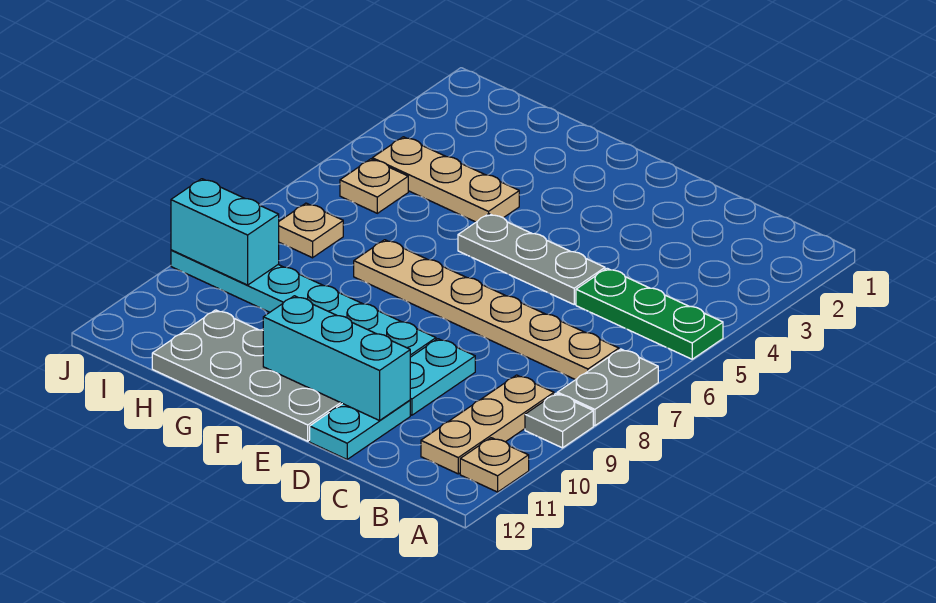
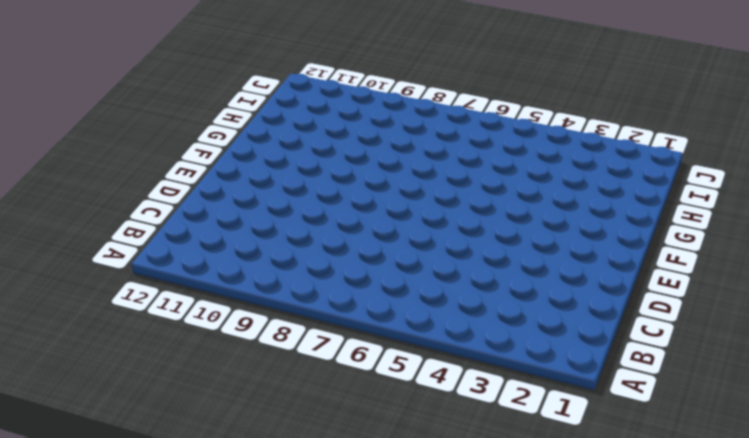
none -> green 1x3 plate [576,268,723,359]
none -> grey 1x2 plate [557,349,658,426]
none -> grey 1x1 plate [525,393,593,448]

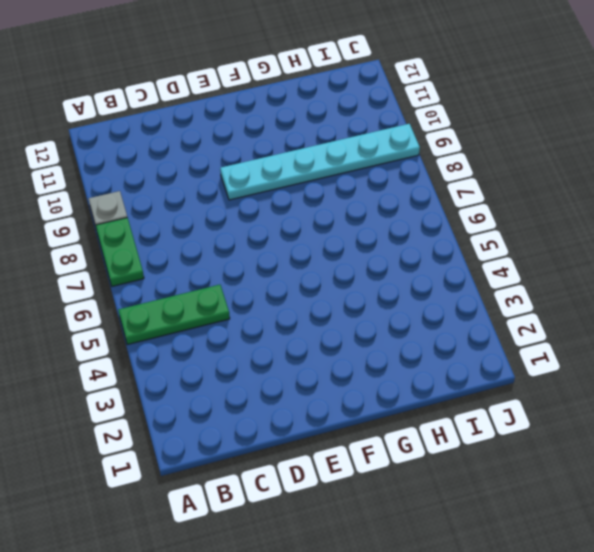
green 1x2 plate [96,218,144,286] -> grey 1x2 plate [557,349,658,426]
none -> tan 1x1 plate [460,438,529,492]
none -> tan 1x6 plate [354,240,619,380]
none -> tan 1x3 plate [421,375,554,474]

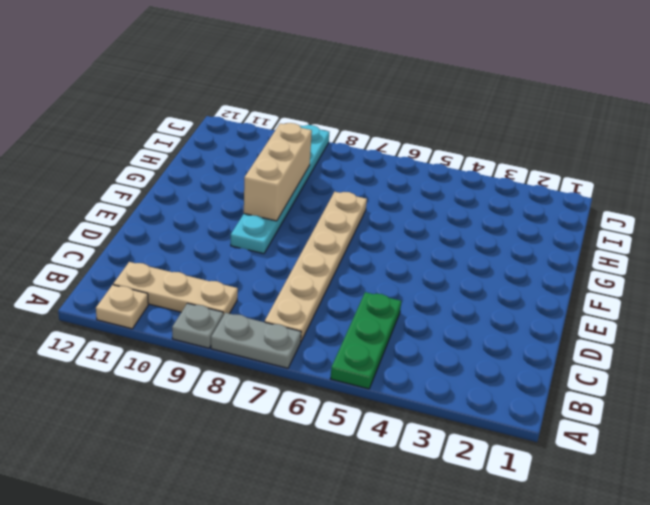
tan 1x3 brick [244,123,312,221] -> none
none -> grey 1x3 plate [458,214,605,304]
none -> cyan 1x2 plate [410,339,475,415]
none -> cyan 1x2 plate [310,400,410,459]

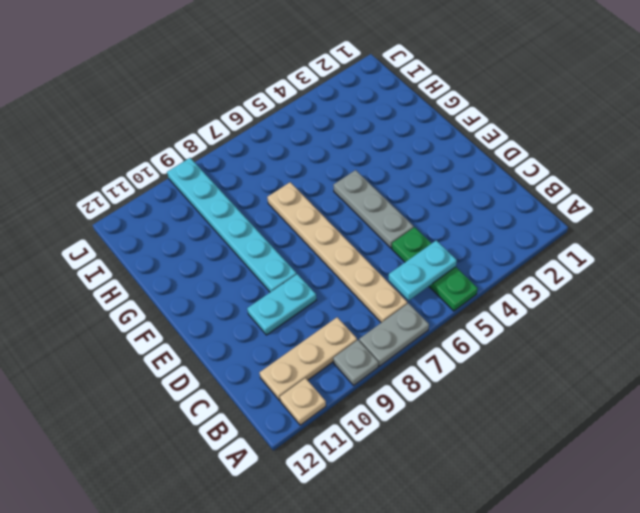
cyan 1x2 plate [389,240,457,300] -> cyan 1x2 plate moved to [310,400,410,459]
none -> grey 2x4 plate [152,310,342,441]
none -> tan 1x3 plate [372,137,519,222]
none -> tan 1x1 plate [340,159,408,213]

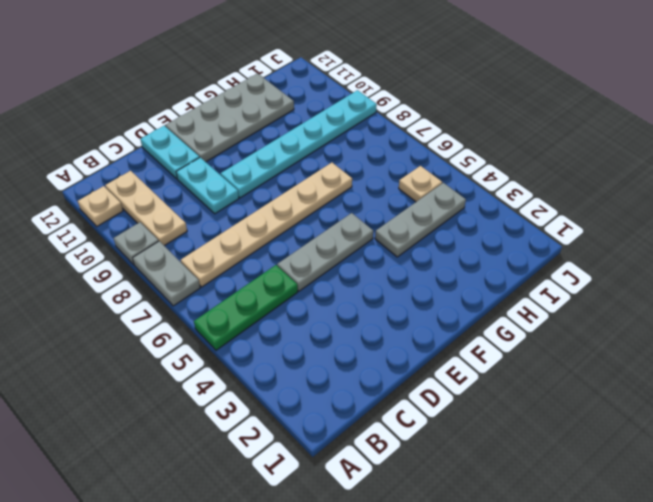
grey 1x3 plate [375,183,466,257] -> tan 1x3 plate [372,137,519,222]
none -> tan 1x1 plate [279,203,343,258]
none -> cyan 1x3 brick [263,296,410,421]
none -> cyan 1x2 brick [171,179,279,285]

